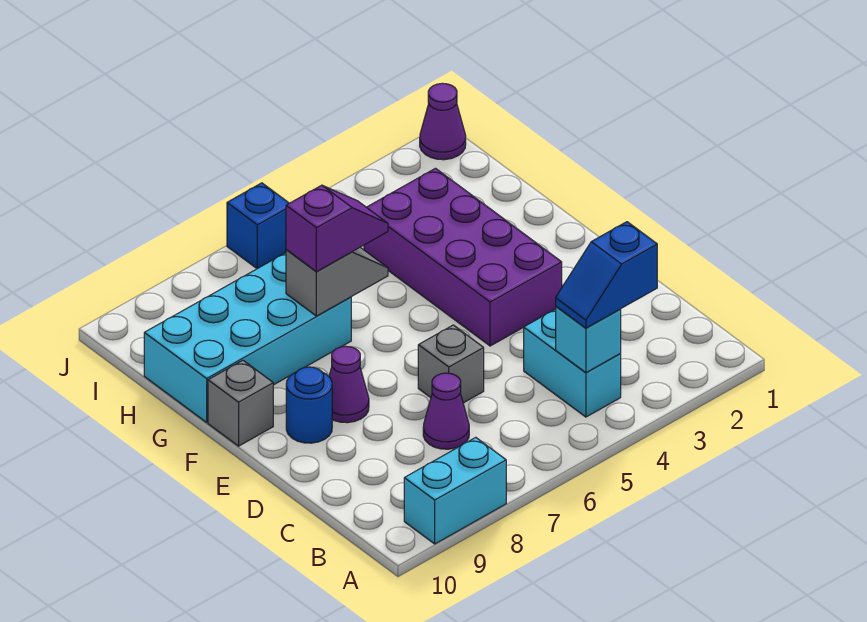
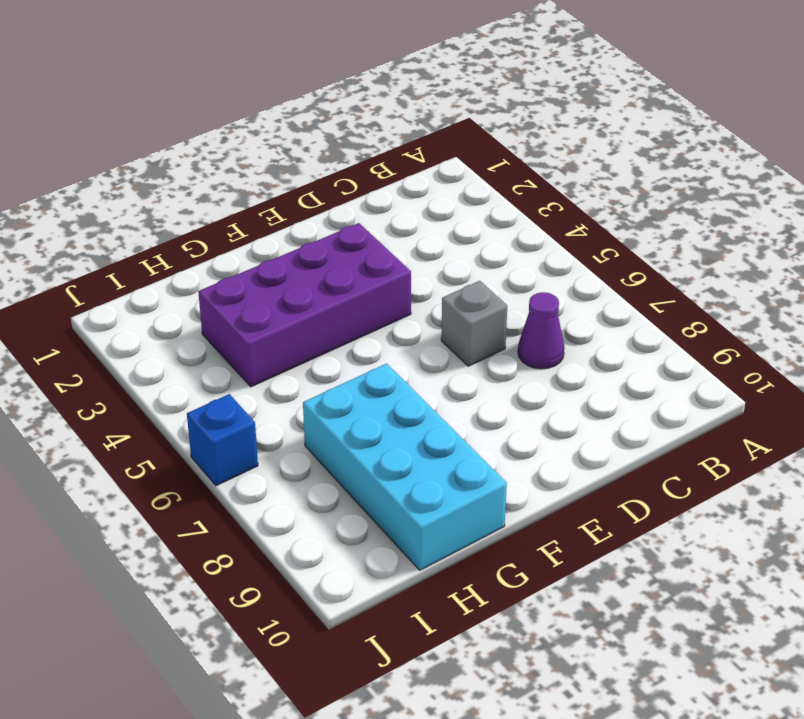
none -> cyan 1x2 brick [404,437,506,544]
none -> cyan 1x2 brick [524,309,621,417]
none -> purple 1x1 cone [329,346,369,423]

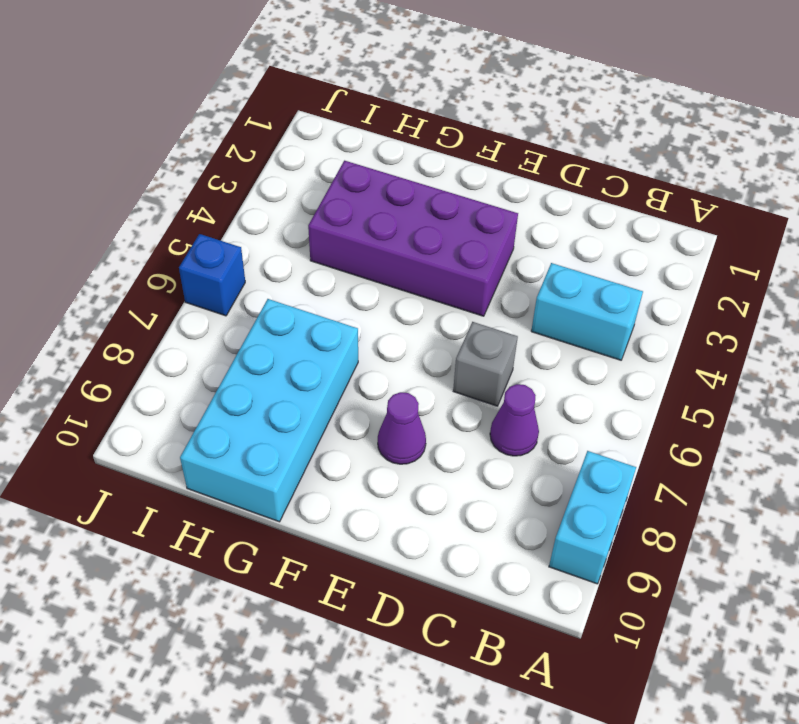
none -> blue 1x1 round brick [286,367,332,443]
none -> grey 1x1 brick [208,360,273,446]
none -> purple 1x1 cone [420,83,466,160]

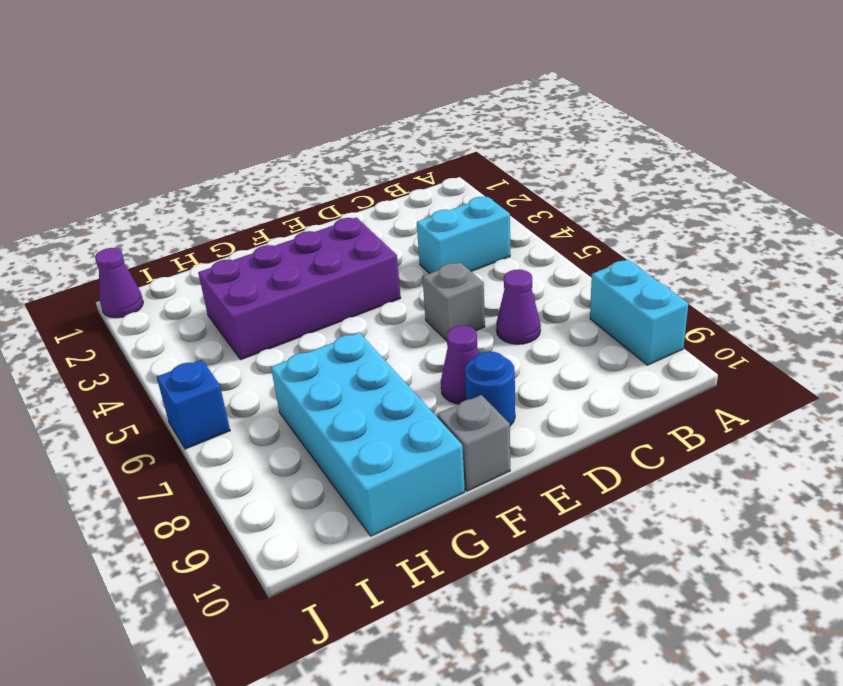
none -> cyan 1x1 brick [556,307,621,373]
none -> grey 1x2 slope [286,247,388,316]
none -> blue 1x2 slope [556,222,657,328]

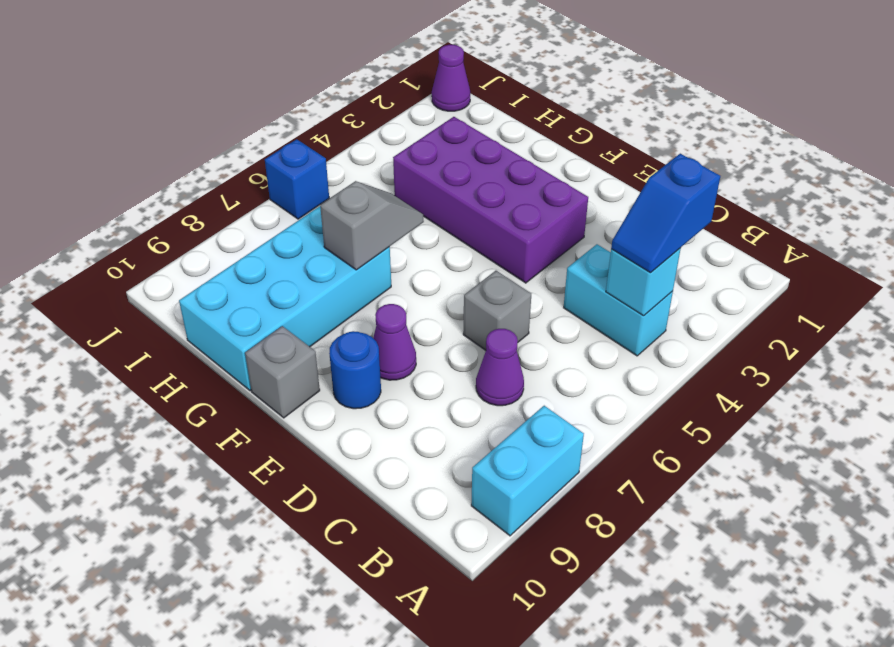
none -> purple 1x2 slope [286,185,388,272]

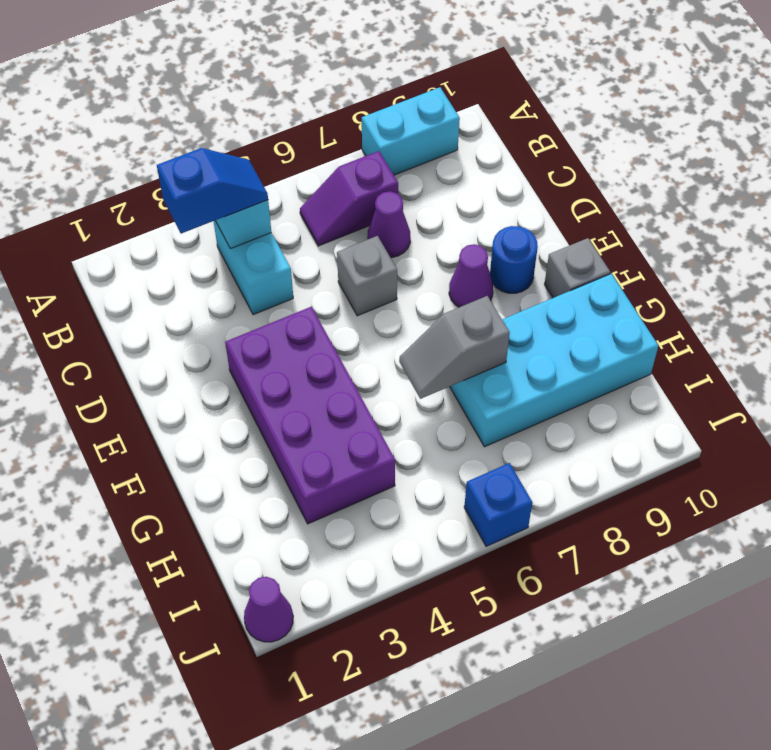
purple 1x2 slope [300,151,398,246] -> purple 1x2 slope moved to [286,185,388,272]

